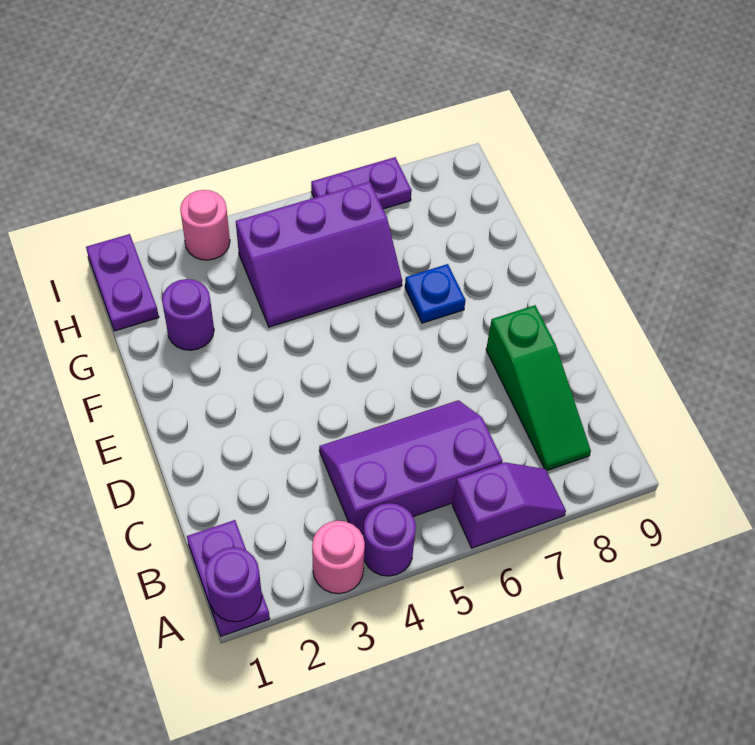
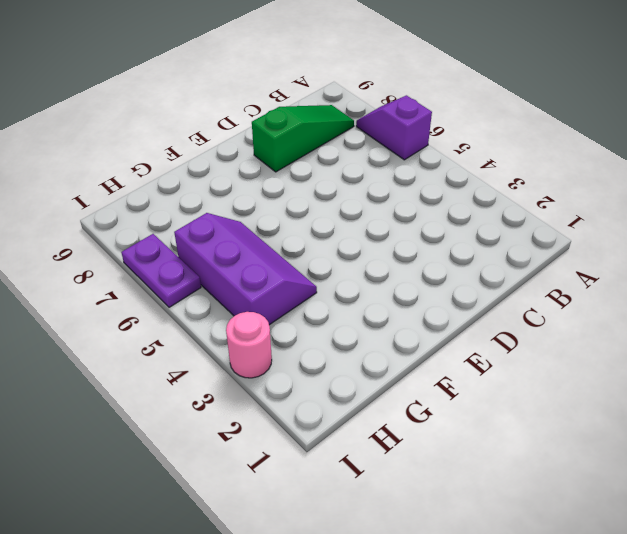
none -> purple 1x2 plate [187,520,270,636]
none -> pink 1x1 round brick [312,521,365,594]
none -> purple 1x1 round brick [363,503,416,576]

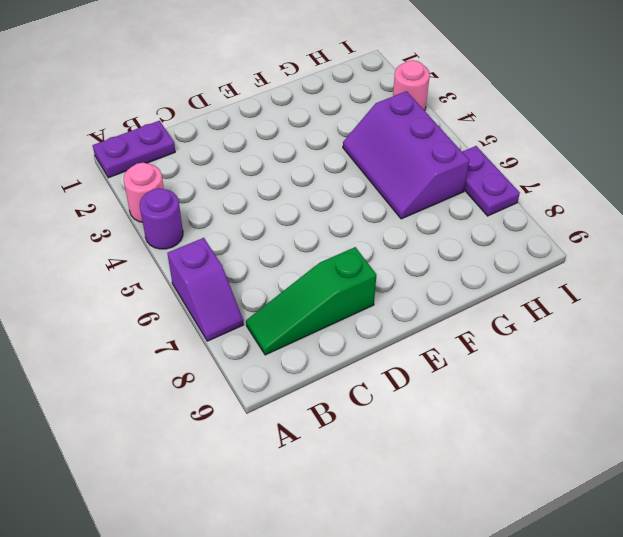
none -> purple 2x3 slope [319,400,502,534]
none -> blue 1x1 plate [405,264,466,323]
none -> purple 1x1 round brick [162,279,214,350]

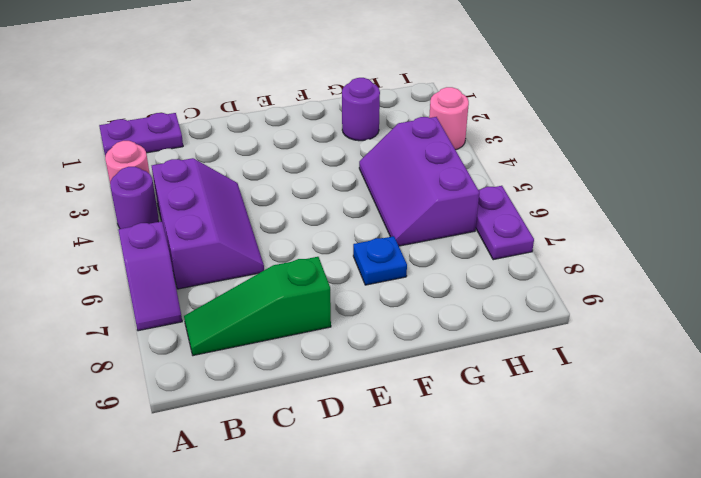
none -> purple 1x2 plate [86,234,159,331]
none -> purple 1x1 round brick [205,547,262,622]

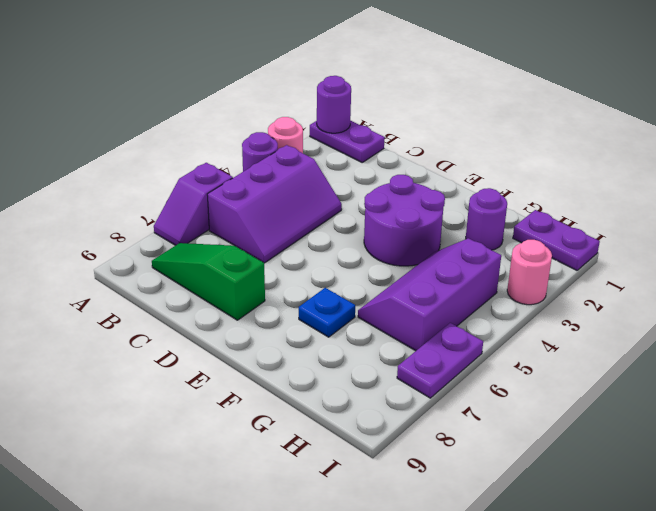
purple 2x2 round brick [364,175,445,266] -> none

